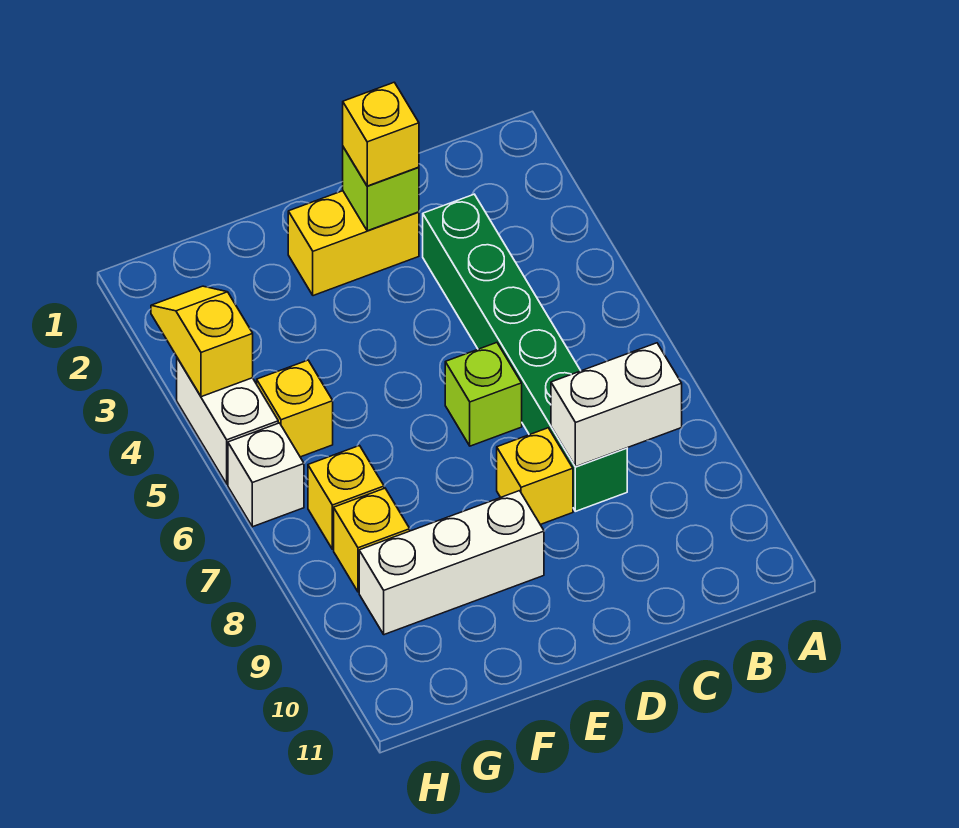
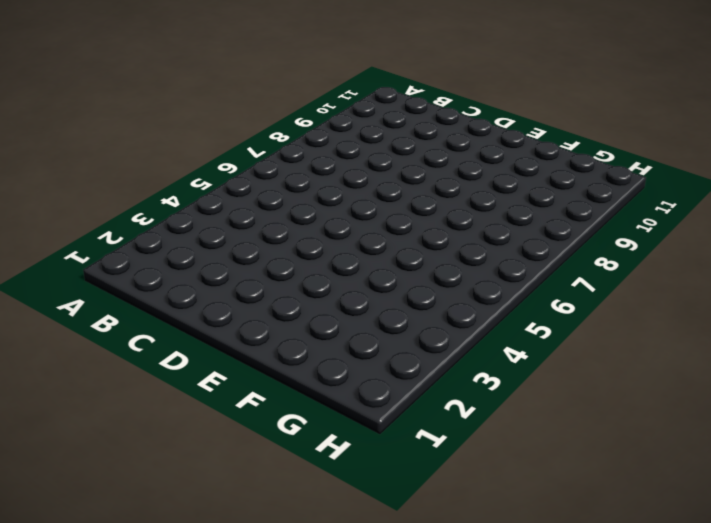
none -> green 1x6 brick [423,194,627,511]
none -> yellow 1x2 brick [288,191,419,296]
none -> lime 1x1 brick [445,343,522,446]

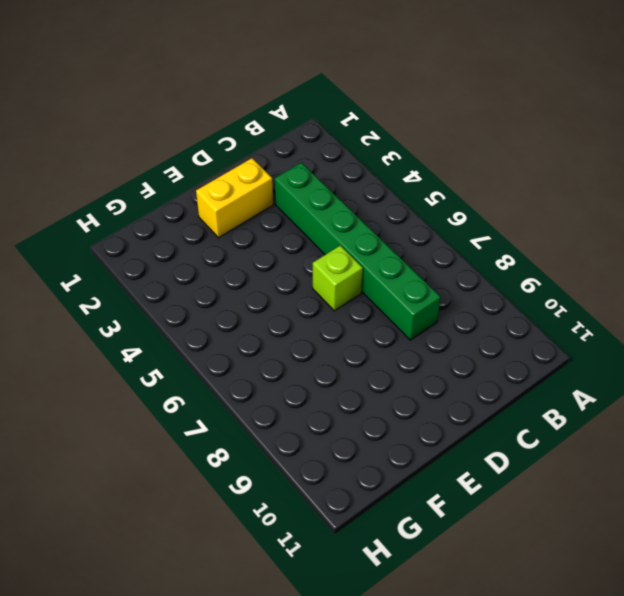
none -> yellow 1x1 brick [497,428,573,525]
none -> white 1x3 brick [359,491,544,635]
none -> yellow 1x1 brick [257,360,333,457]

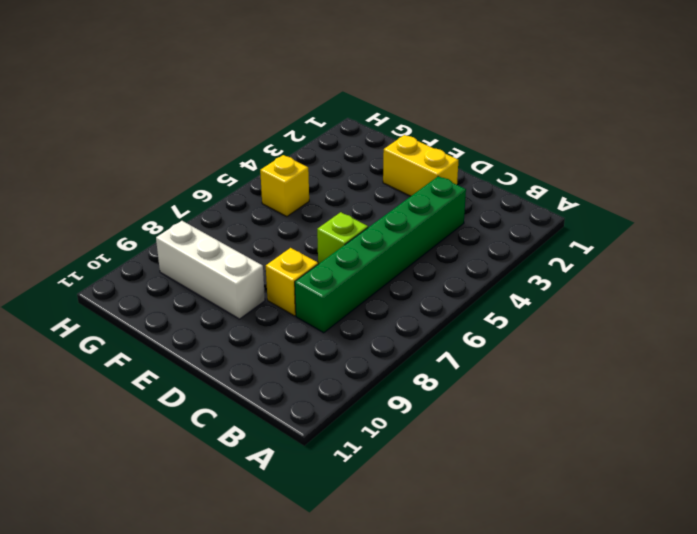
none -> yellow 1x1 brick [308,446,384,549]
none -> yellow 1x1 brick [334,488,410,592]
none -> white 1x2 brick [177,358,278,484]

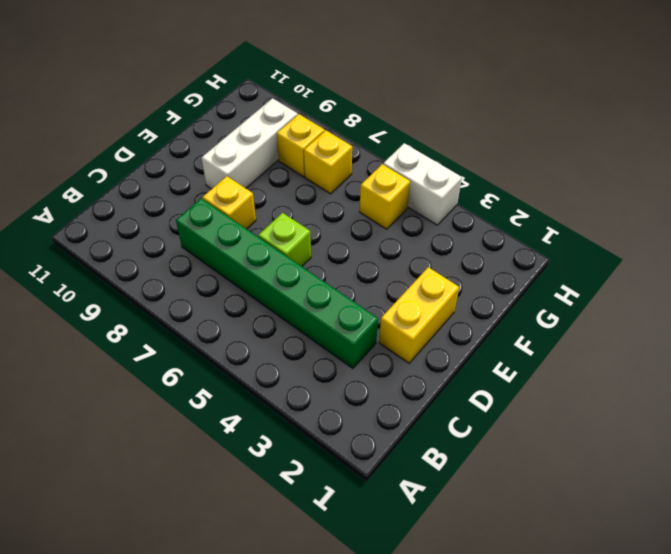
none -> white 1x1 brick [228,423,304,527]
none -> white 1x2 brick [551,343,682,467]
none -> lime 1x1 brick [343,147,419,231]

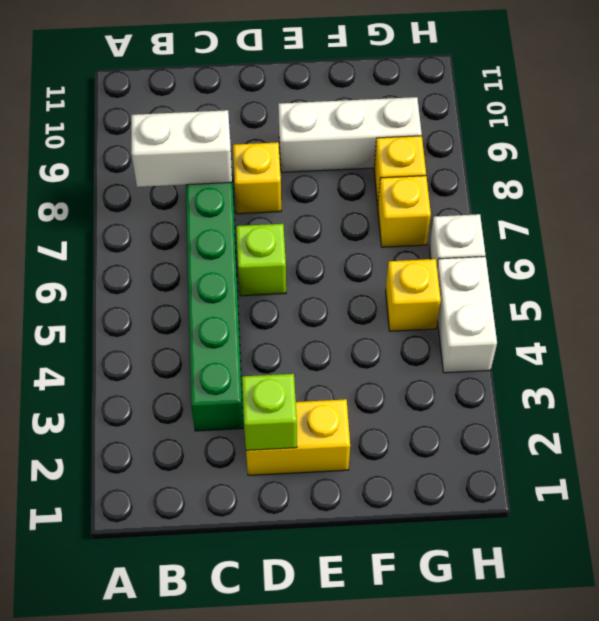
none -> yellow 1x2 slope [151,286,253,397]
none -> yellow 1x1 brick [343,82,419,186]

